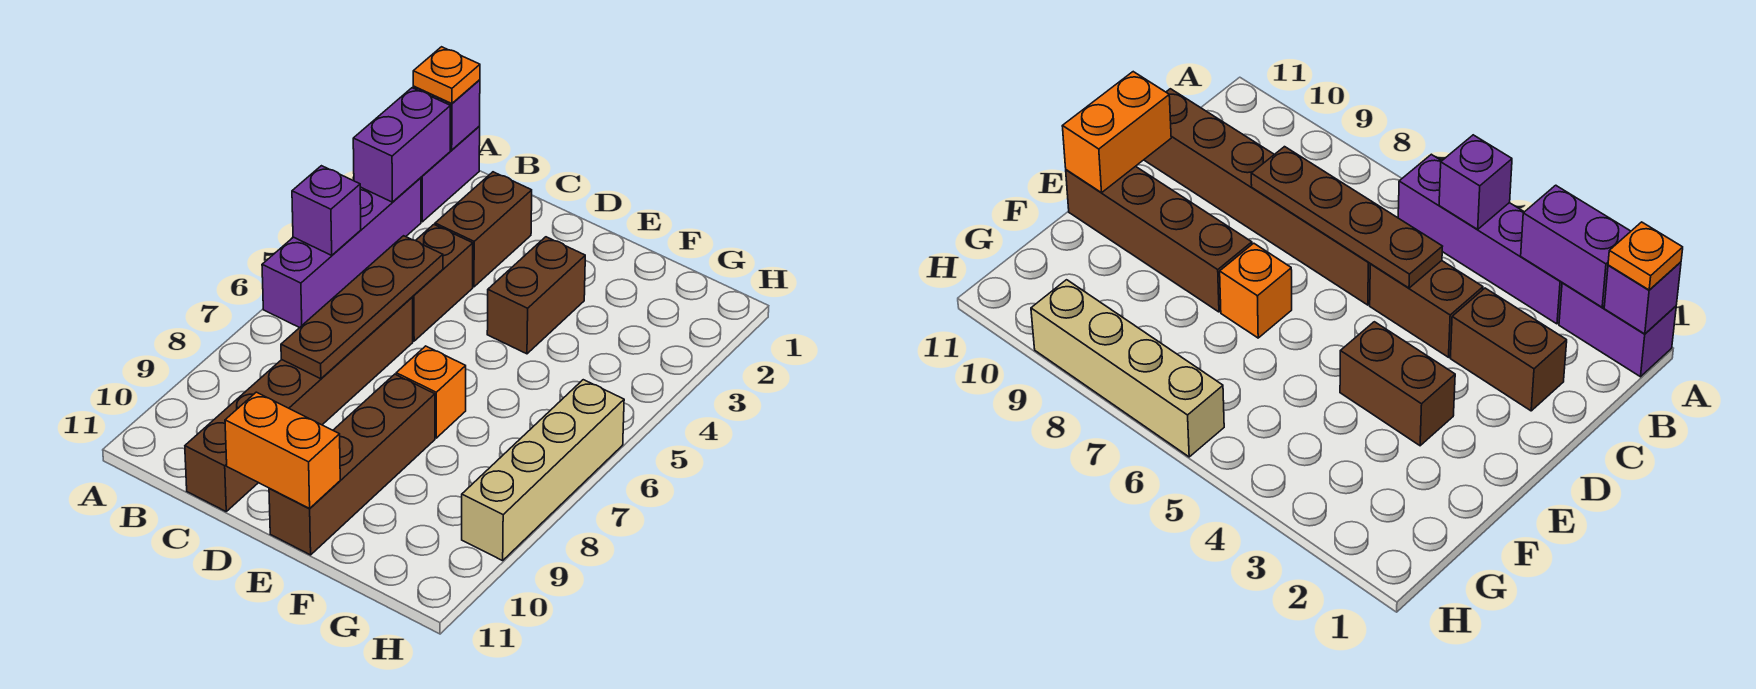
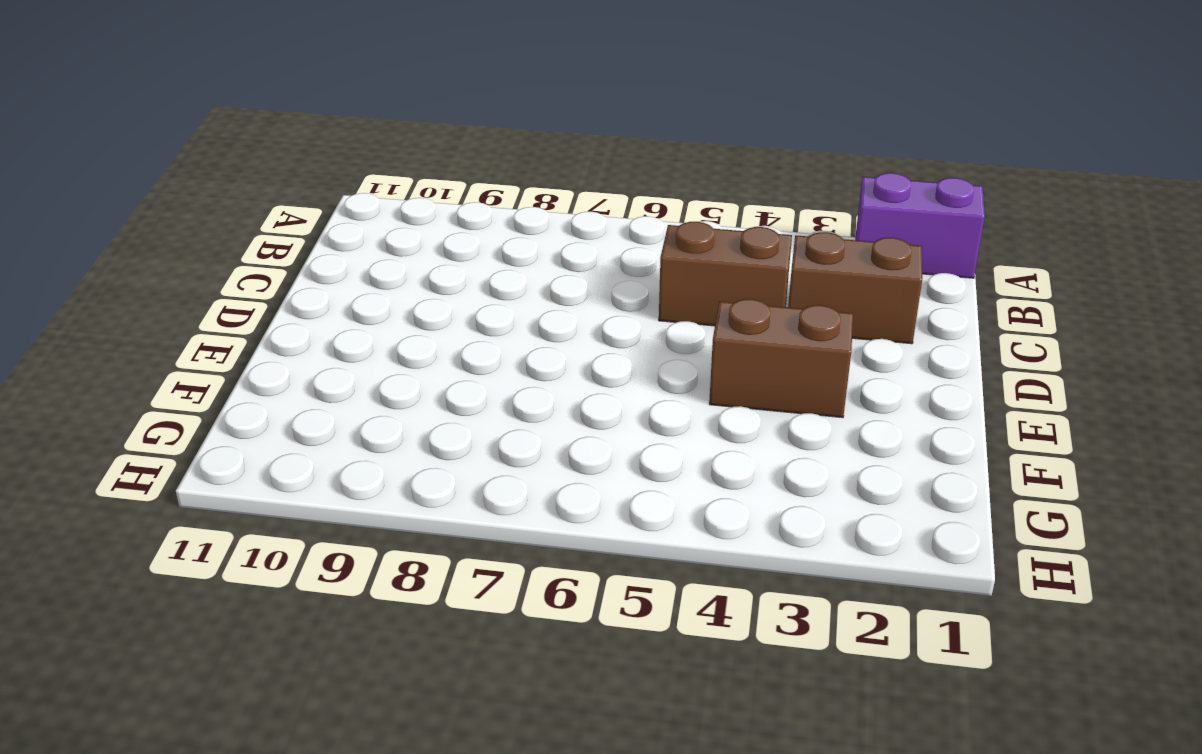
none -> purple 1x4 brick [262,178,421,328]
none -> brown 1x6 brick [185,297,413,511]
none -> orange 1x1 brick [396,346,466,438]

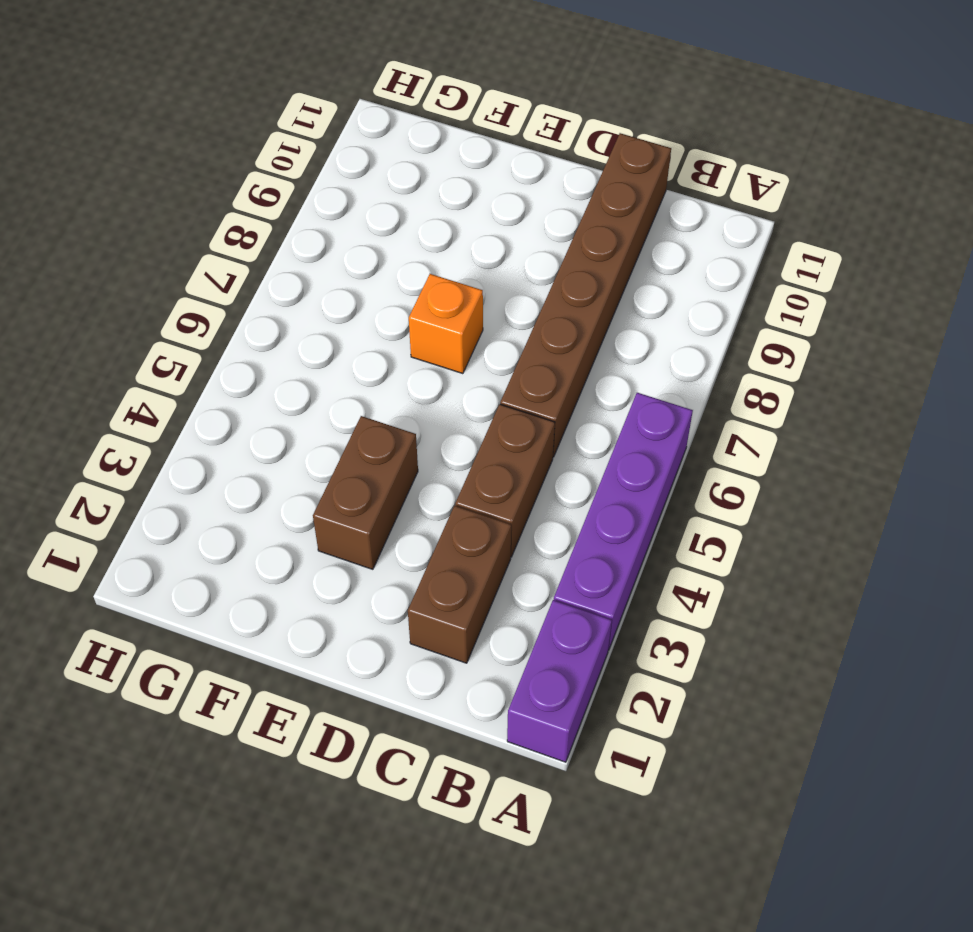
none -> brown 1x4 brick [269,374,435,555]
none -> tan 1x4 brick [462,380,624,561]
none -> purple 1x1 brick [413,80,480,150]

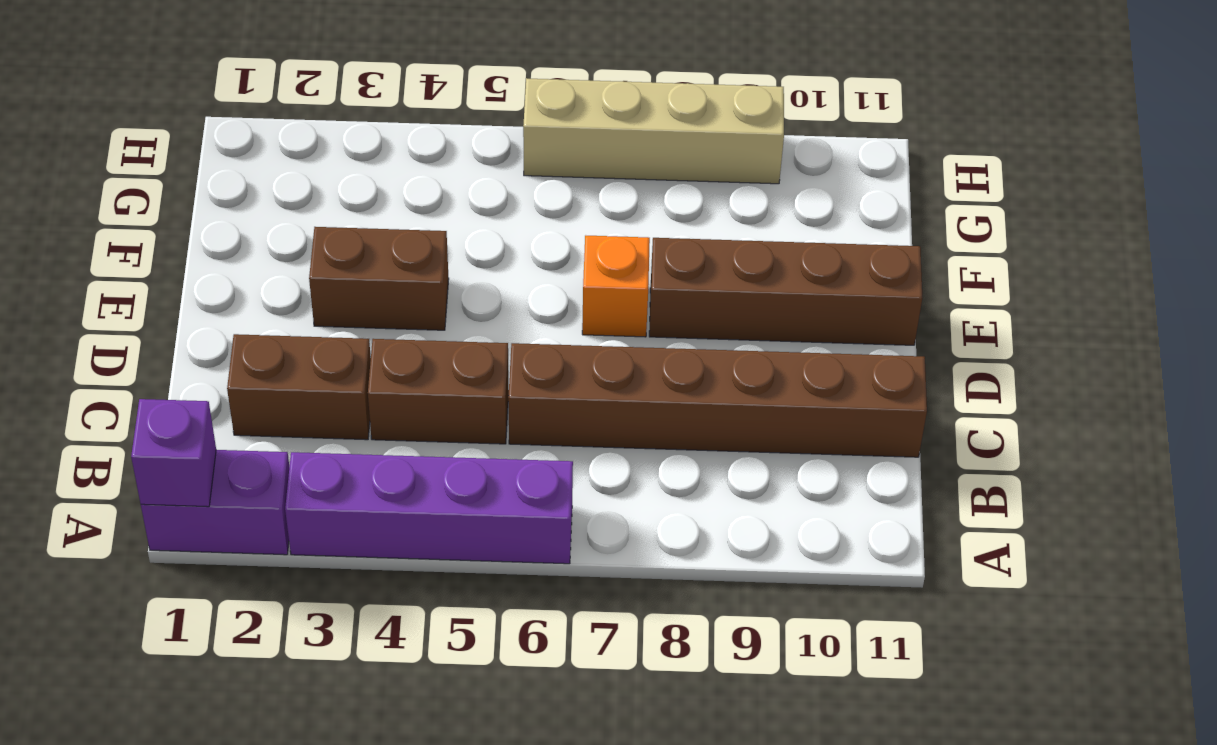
none -> purple 1x2 brick [353,88,450,202]
none -> purple 1x1 brick [292,166,361,255]
none -> brown 1x4 plate [281,236,443,379]

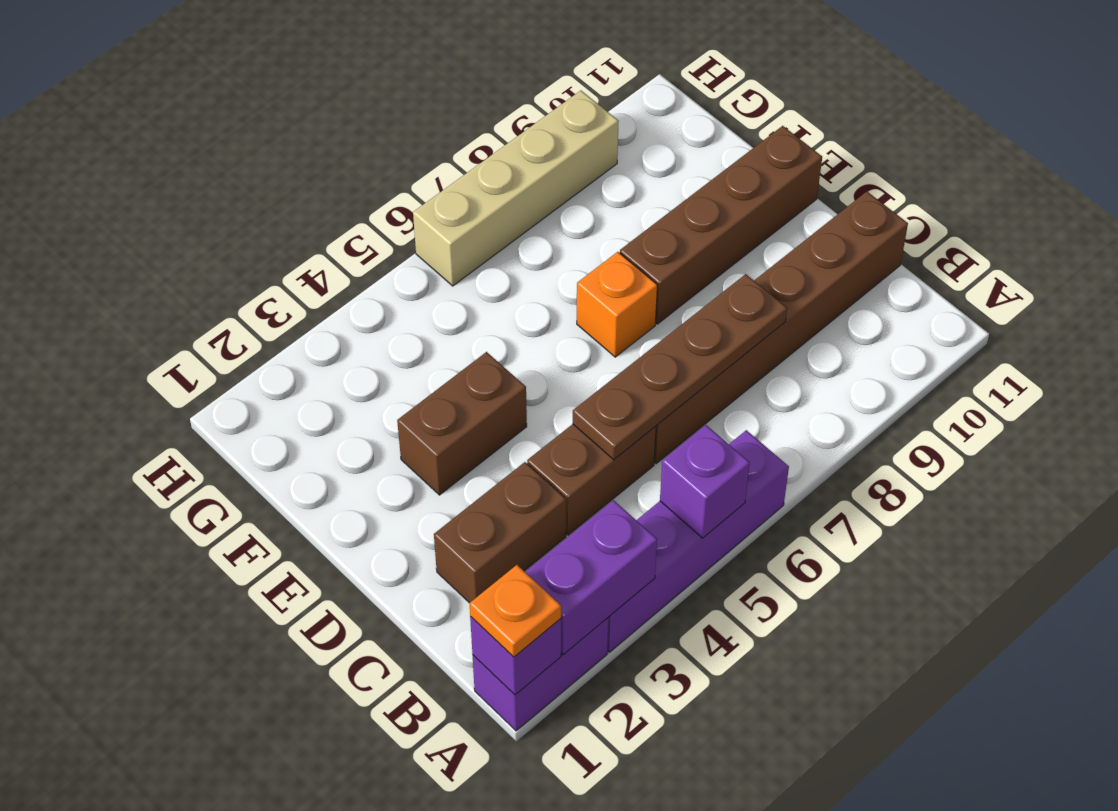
none -> orange 1x2 brick [225,392,340,508]

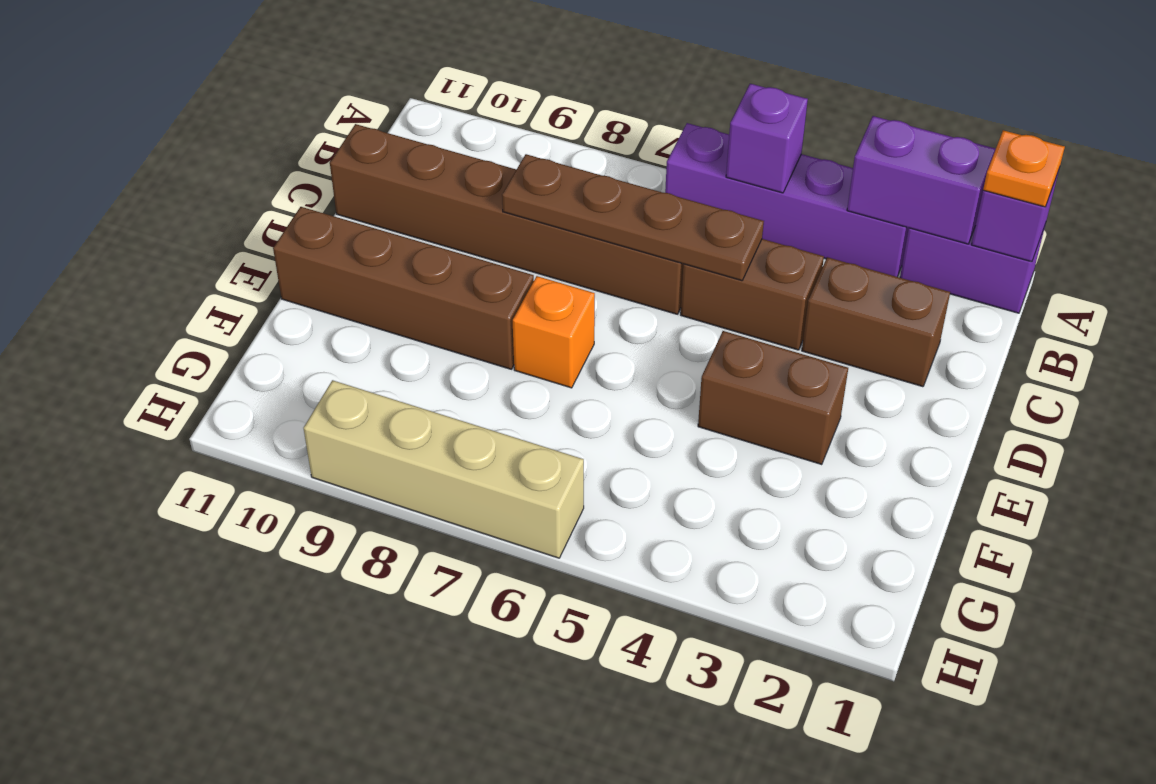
none -> orange 1x2 brick [225,392,340,508]

